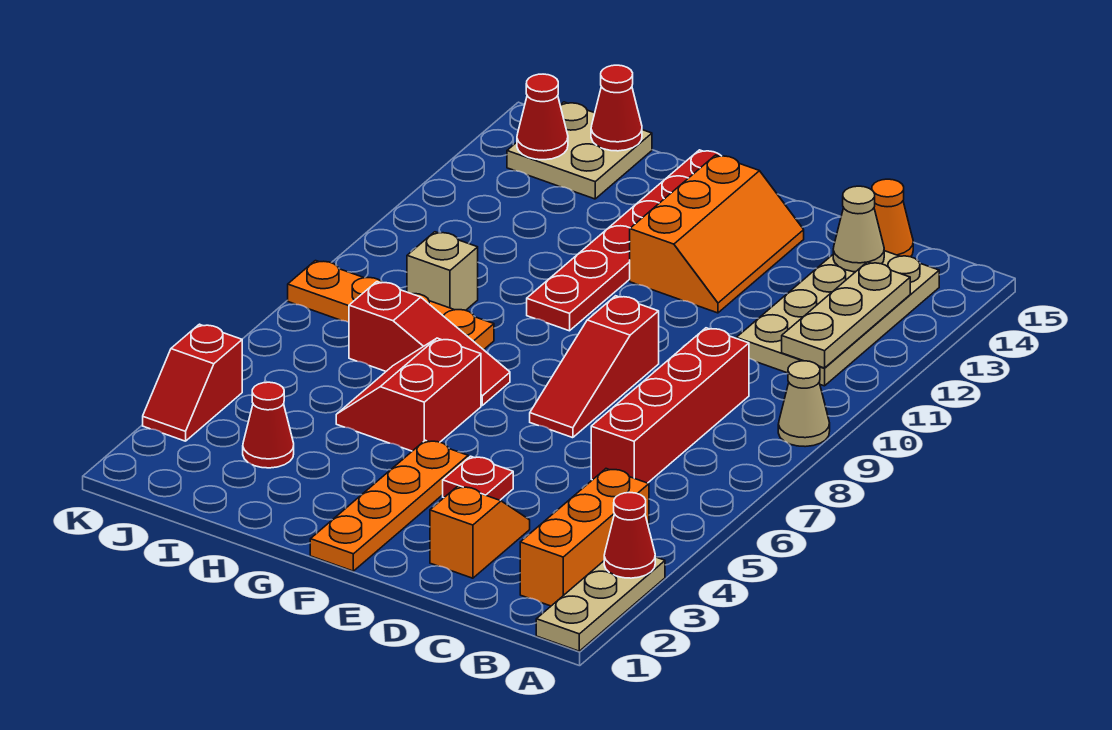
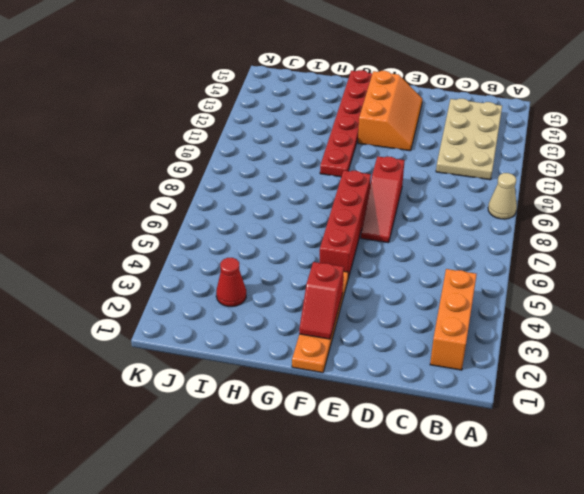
red 1x2 slope [299,262,344,339] -> red 1x2 slope moved to [143,324,242,441]
red 1x4 brick [320,170,371,278] -> red 1x4 brick moved to [591,328,749,483]
none -> tan 1x3 plate [536,557,665,651]
none -> orange 1x1 cone [872,179,913,257]
none -> orange 1x2 slope [430,486,530,578]

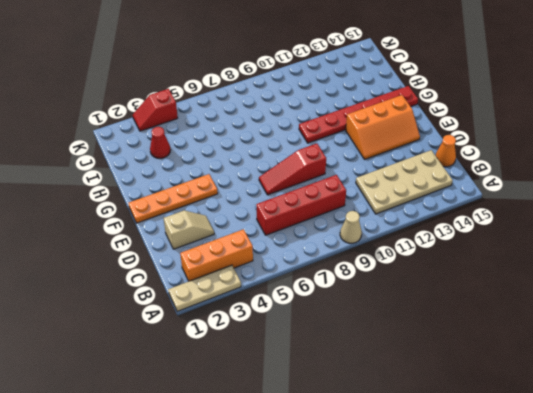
tan 1x2 slope [164,211,214,249] -> orange 1x2 slope [430,486,530,578]
none -> red 1x1 plate [443,456,513,500]
none -> red 2x2 slope [336,338,481,451]
none -> red 1x3 slope [349,282,510,405]

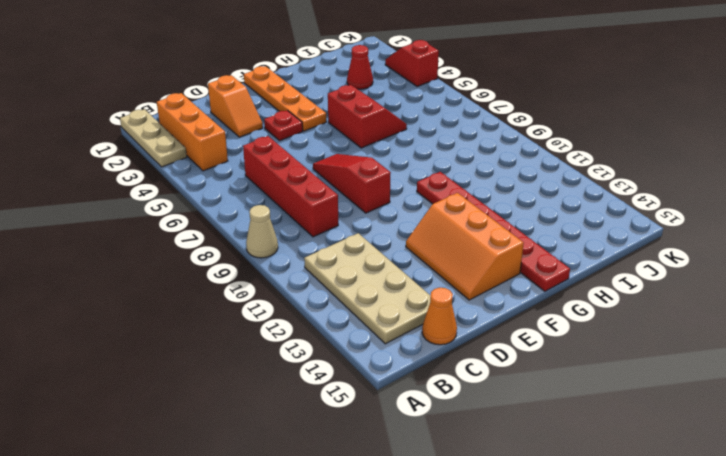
none -> red 1x3 slope [349,282,510,405]
none -> orange 1x4 plate [288,261,494,350]
none -> tan 1x1 brick [407,232,478,310]

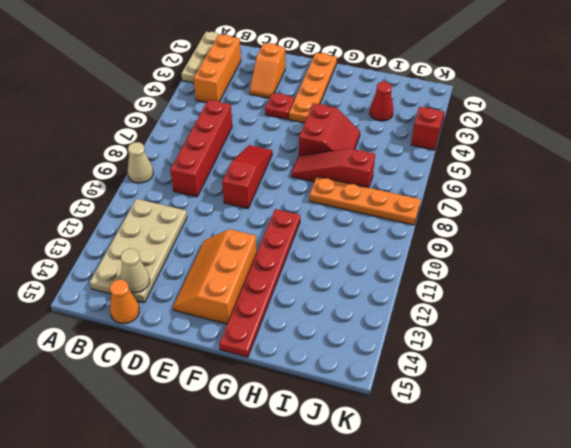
none -> tan 1x1 brick [407,232,478,310]
none -> tan 2x2 plate [507,102,652,199]
none -> red 1x1 cone [604,493,655,578]

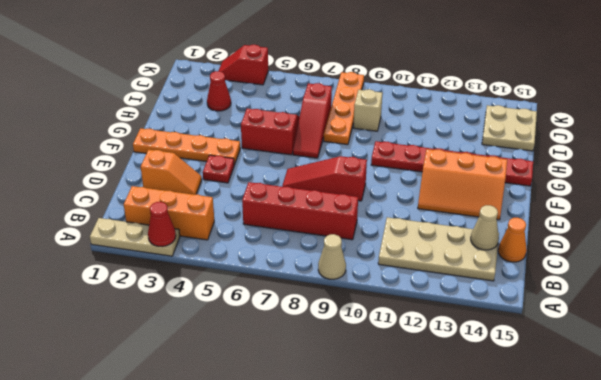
none -> tan 1x3 plate [782,262,910,368]
none -> red 1x1 cone [591,65,642,151]
none -> red 1x1 cone [517,74,568,160]

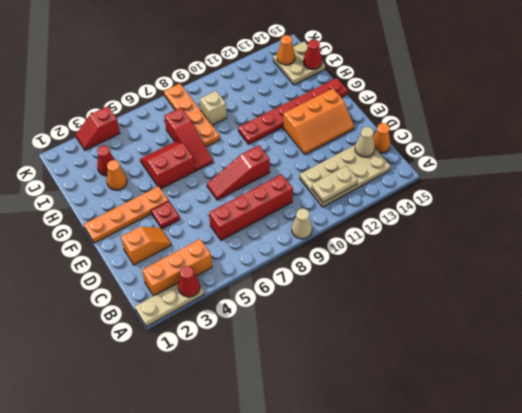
tan 1x2 plate [312,166,358,202] -> tan 1x3 plate [782,262,910,368]
orange 1x1 cone [107,160,127,190] -> none
orange 1x1 cone [277,35,295,65] -> red 1x1 cone [517,74,568,160]

